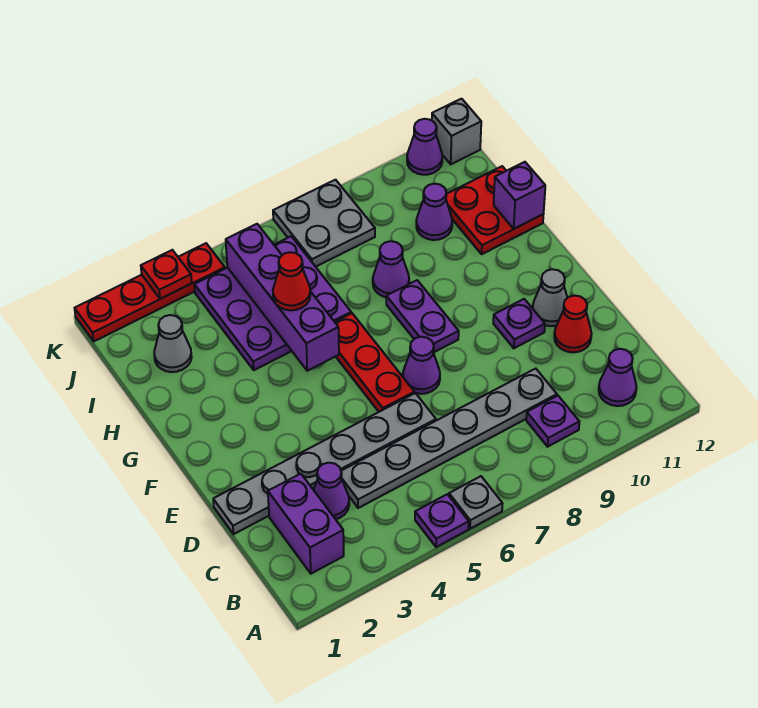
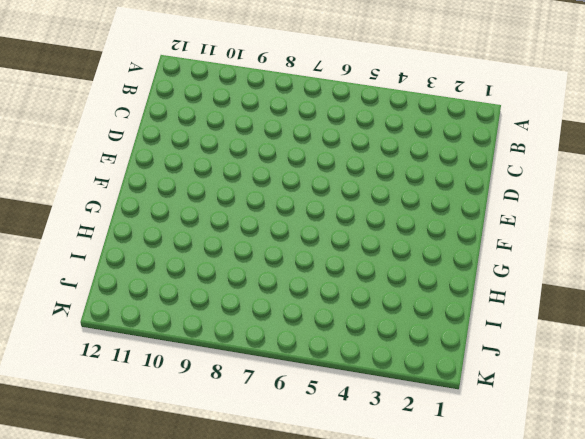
none -> purple 1x1 plate [415,494,469,547]
none -> grey 1x1 plate [449,476,503,529]
none -> purple 1x2 brick [268,474,344,574]

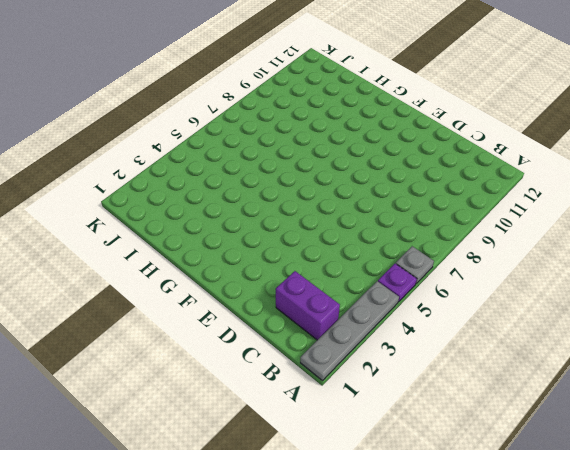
grey 1x4 plate [300,281,399,381] -> none
none -> purple 1x1 plate [526,396,579,447]
none -> purple 1x1 cone [599,349,636,406]
none -> purple 1x1 cone [314,463,349,519]

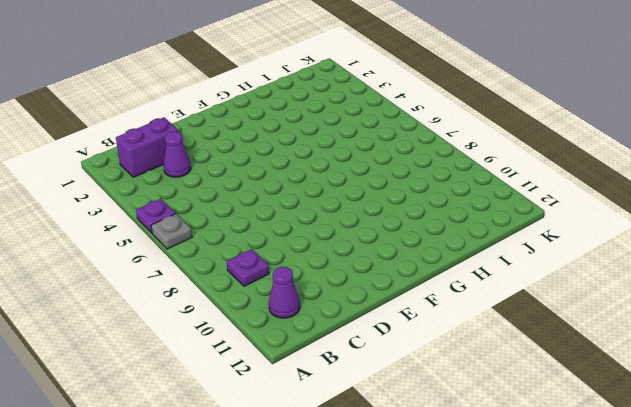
none -> grey 1x6 plate [341,369,557,508]
none -> grey 1x6 plate [213,393,436,534]
none -> red 1x1 cone [554,295,592,352]

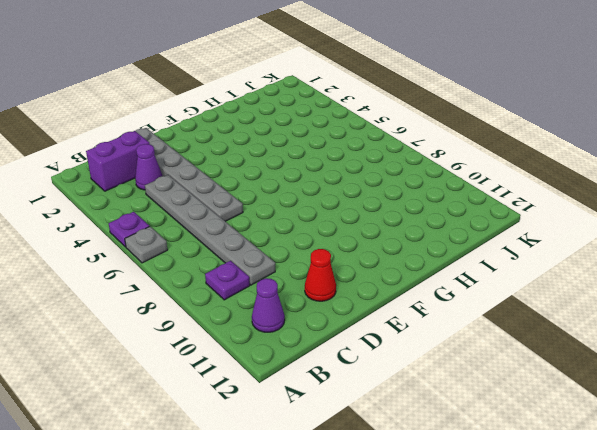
none -> red 1x3 plate [335,313,414,412]
none -> purple 1x1 cone [403,337,440,394]
none -> purple 1x1 plate [493,299,545,348]

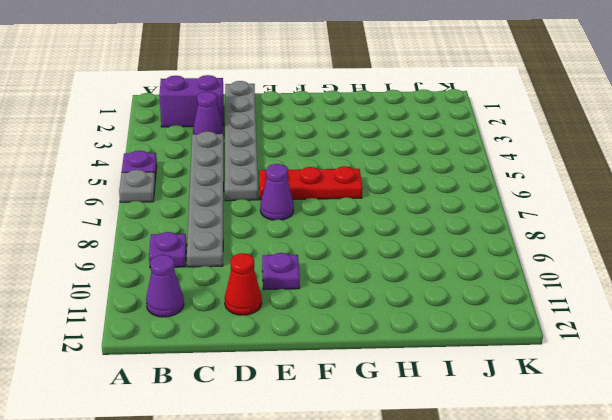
none -> grey 1x1 cone [533,269,567,326]
none -> purple 1x2 plate [386,280,459,353]
none -> purple 3x3 plate [194,236,351,370]

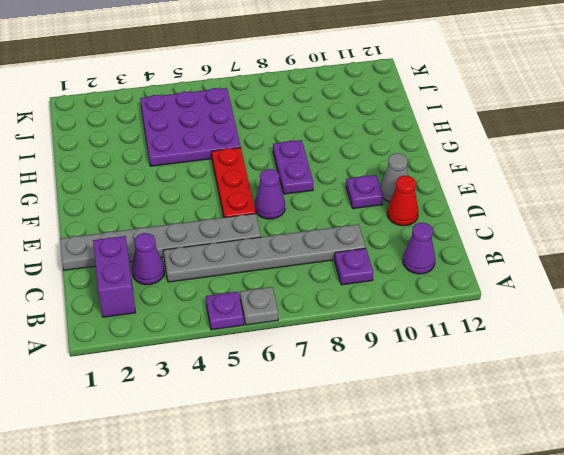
none -> purple 1x1 cone [373,241,409,297]
none -> red 2x2 plate [446,166,543,254]
none -> grey 1x1 cone [154,315,192,372]

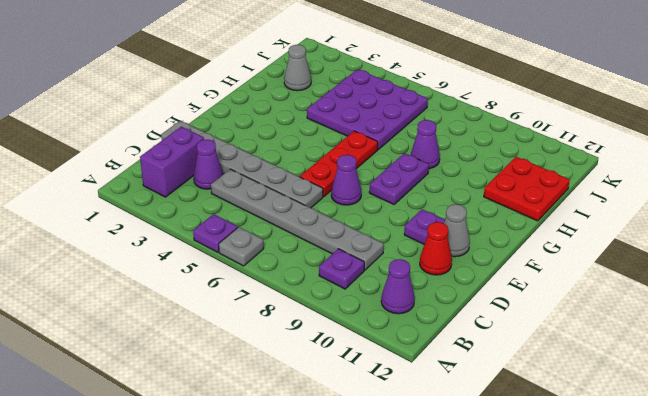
none -> purple 1x1 cone [416,184,452,240]
none -> grey 2x2 plate [273,180,375,267]
none -> red 1x4 plate [75,243,225,341]

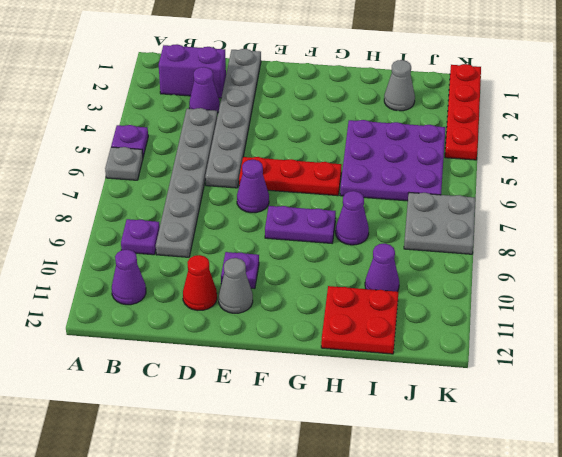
none -> purple 1x1 cone [407,119,442,175]
none -> grey 1x1 brick [432,99,481,164]
none -> purple 1x4 brick [226,224,339,371]

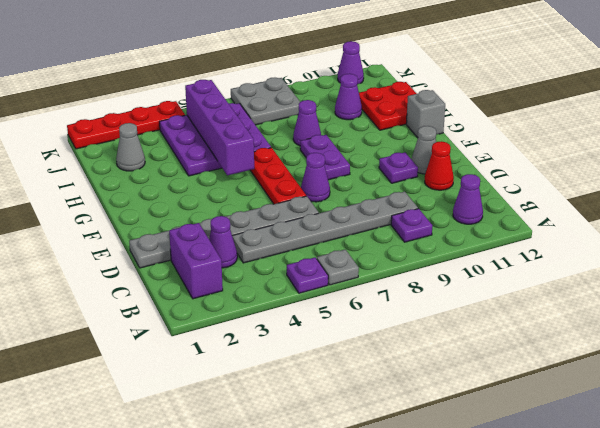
grey 1x1 brick [406,90,445,138] -> grey 1x1 brick moved to [432,99,481,164]
none -> purple 1x1 brick [494,162,545,229]
none -> red 1x1 plate [141,250,192,299]
none -> red 1x1 cone [273,252,310,310]

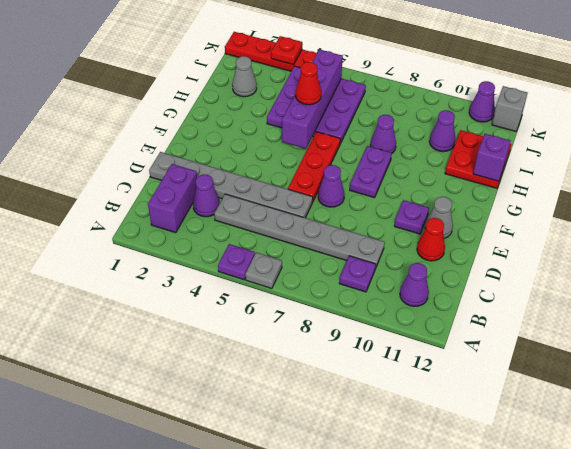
none -> grey 2x2 plate [273,180,375,267]

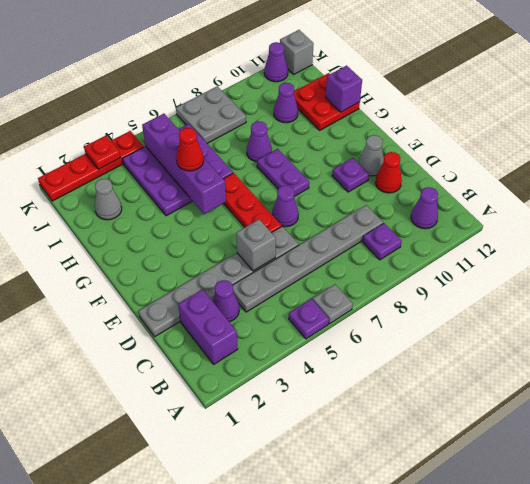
grey 1x1 brick [236,219,276,271] -> none

